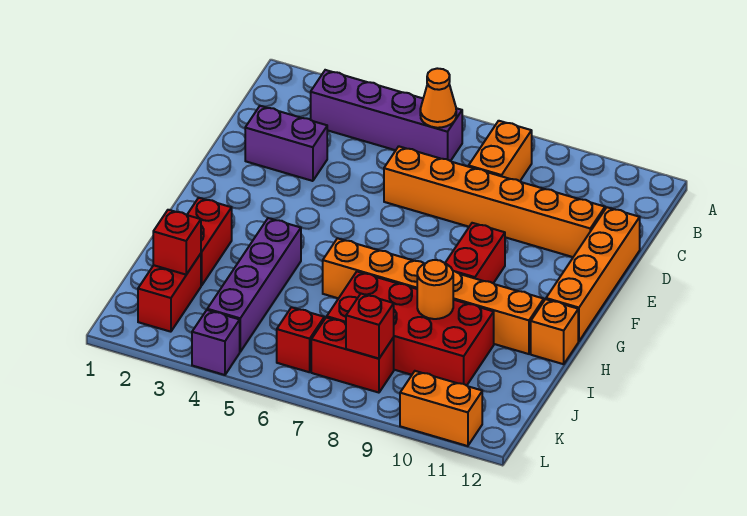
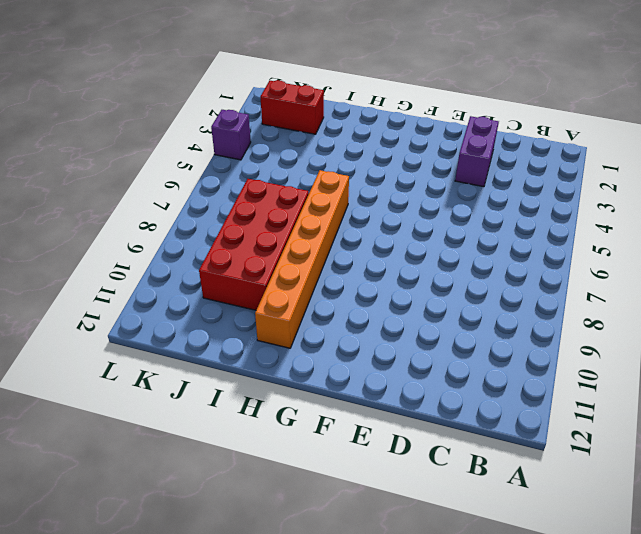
none -> purple 1x4 brick [311,70,462,161]
none -> orange 1x2 brick [469,121,532,181]
none -> orange 1x6 brick [384,146,605,257]

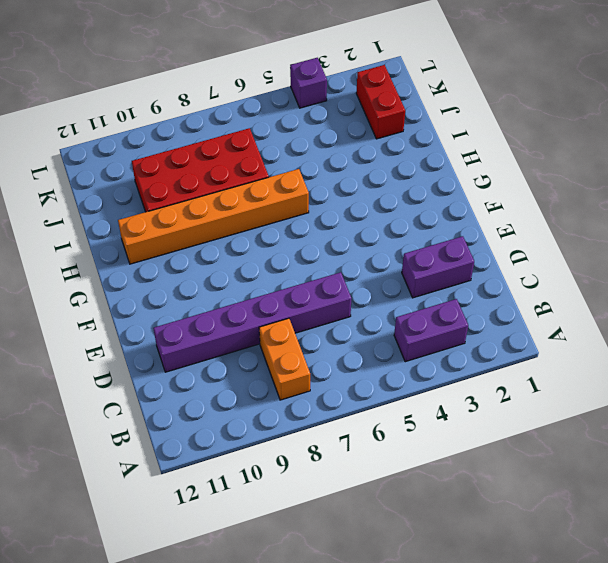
purple 1x2 brick [394,299,468,362] -> purple 1x4 brick [311,70,462,161]
purple 1x6 brick [153,272,352,372] -> orange 1x6 brick [384,146,605,257]
none -> orange 1x4 brick [546,207,640,341]
none -> red 1x2 brick [445,223,505,283]
none -> red 1x2 brick [187,198,232,286]

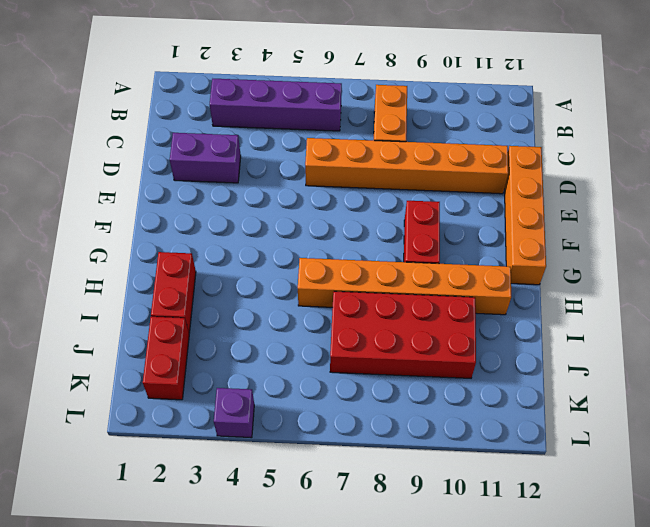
none -> purple 1x4 brick [207,218,301,352]
none -> orange 1x1 brick [531,299,578,364]
none -> red 1x1 brick [277,307,324,372]

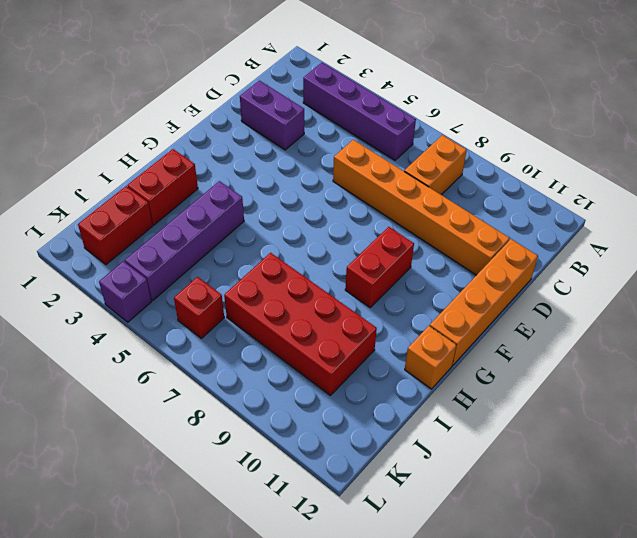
none -> orange 1x6 brick [323,238,544,354]
none -> red 1x2 brick [311,317,394,393]
none -> orange 1x2 brick [400,371,482,446]

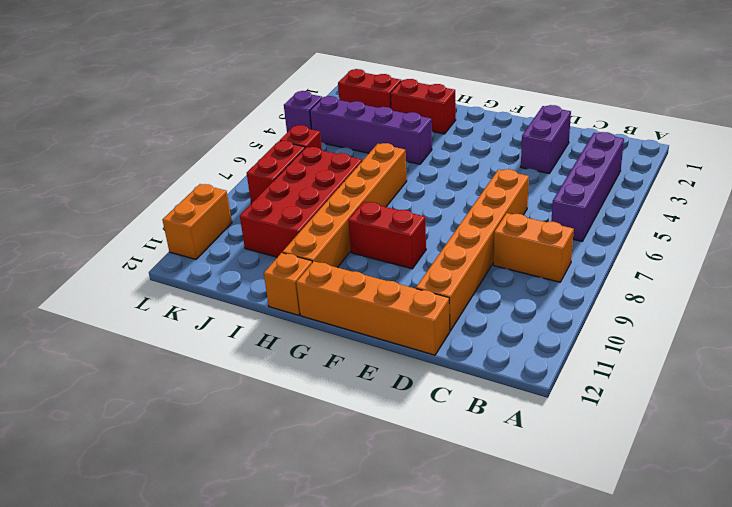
none -> orange 1x1 cone [420,68,456,128]
none -> orange 1x1 round brick [417,260,453,319]
none -> red 1x1 brick [153,210,201,275]

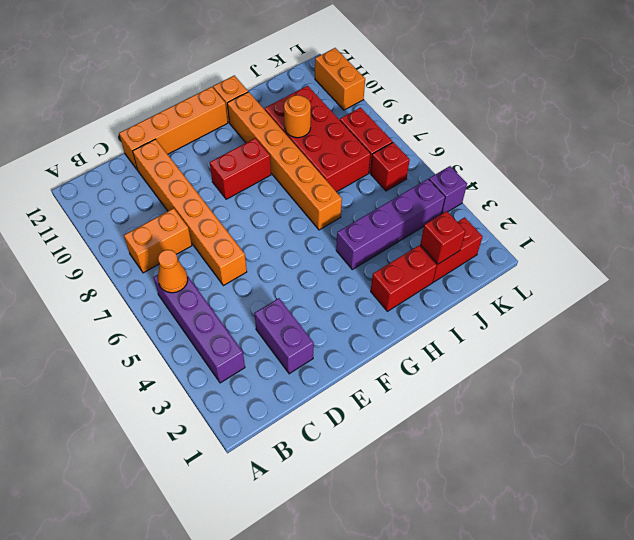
none -> red 1x1 brick [346,294,394,358]

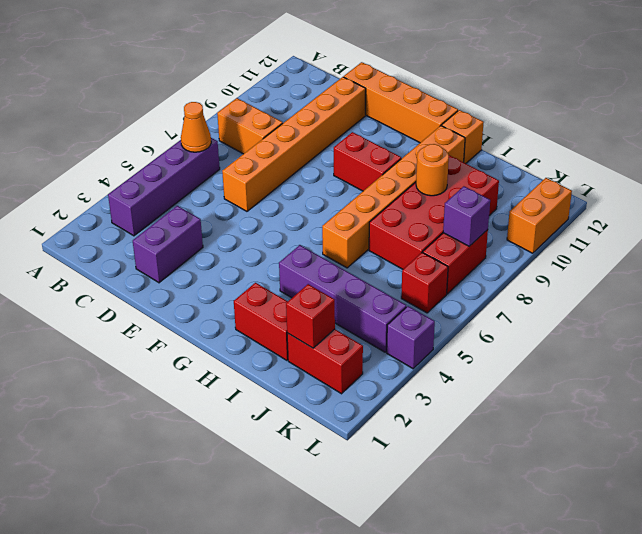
purple 1x1 brick [443,186,490,246] -> red 1x1 brick [346,294,394,358]

